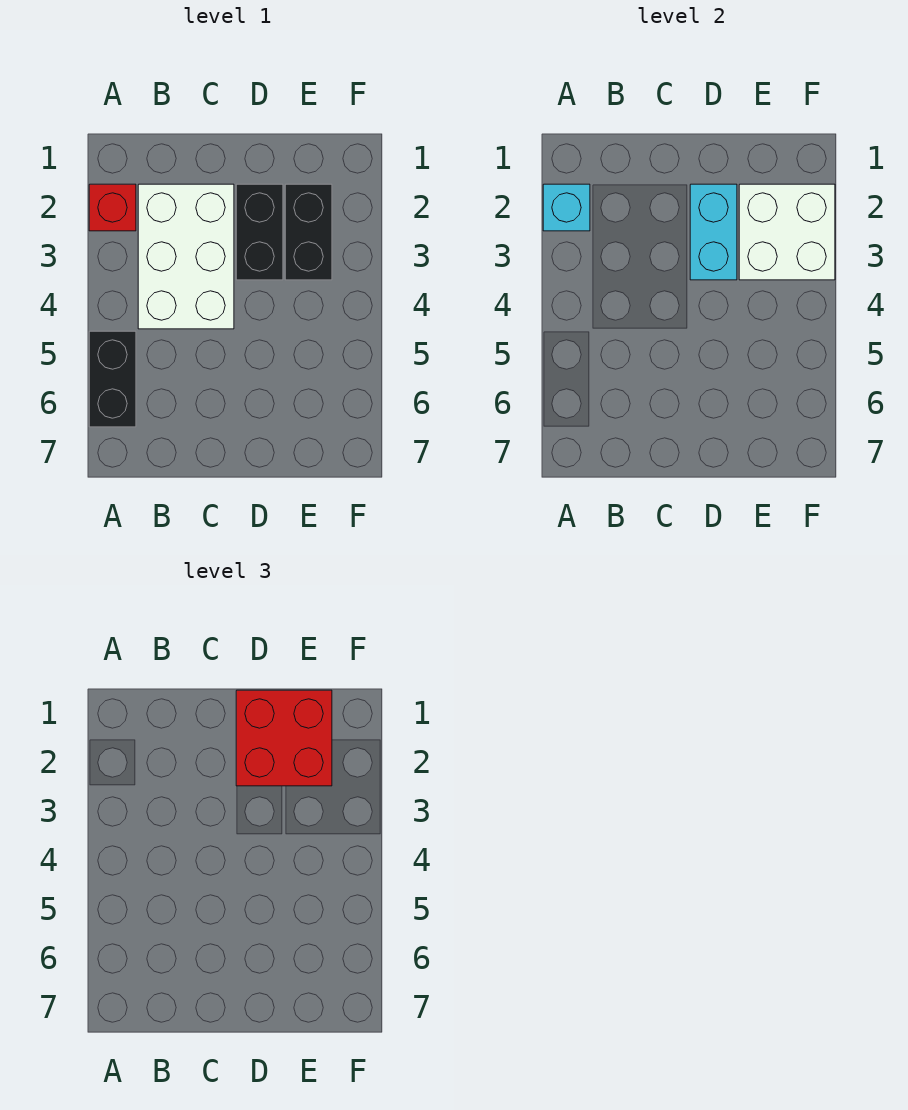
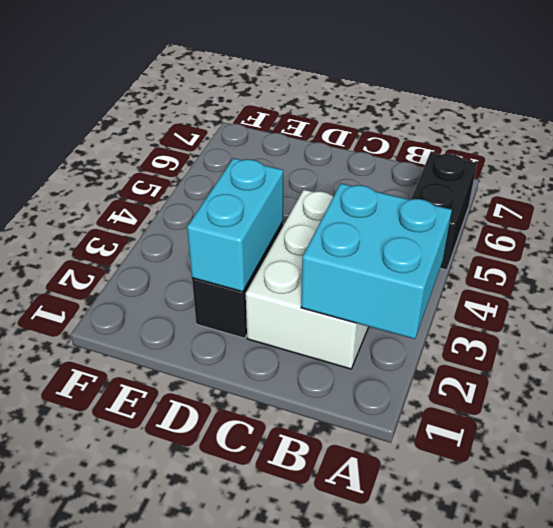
cyan 2x2 brick [301,183,452,339] -> cyan 1x1 brick [543,184,590,231]
none -> red 1x1 brick [89,184,136,231]
none -> black 1x2 brick [285,184,332,280]

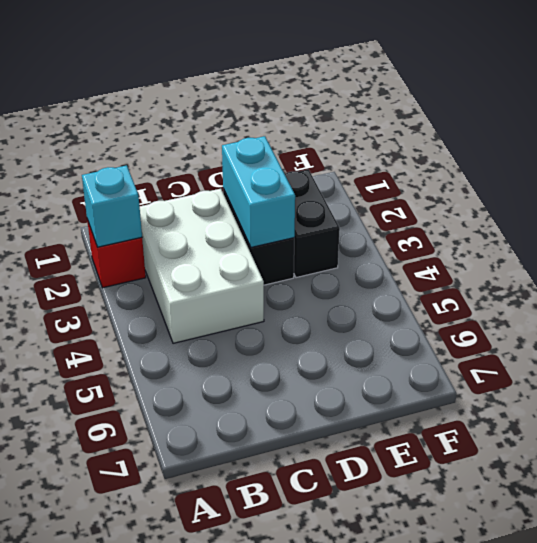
none -> black 1x2 brick [89,331,136,427]
none -> white 2x2 brick [739,184,835,280]

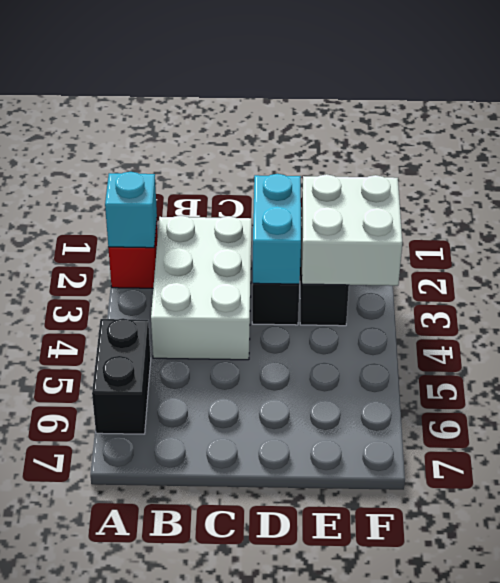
none -> red 2x2 brick [236,690,332,786]

